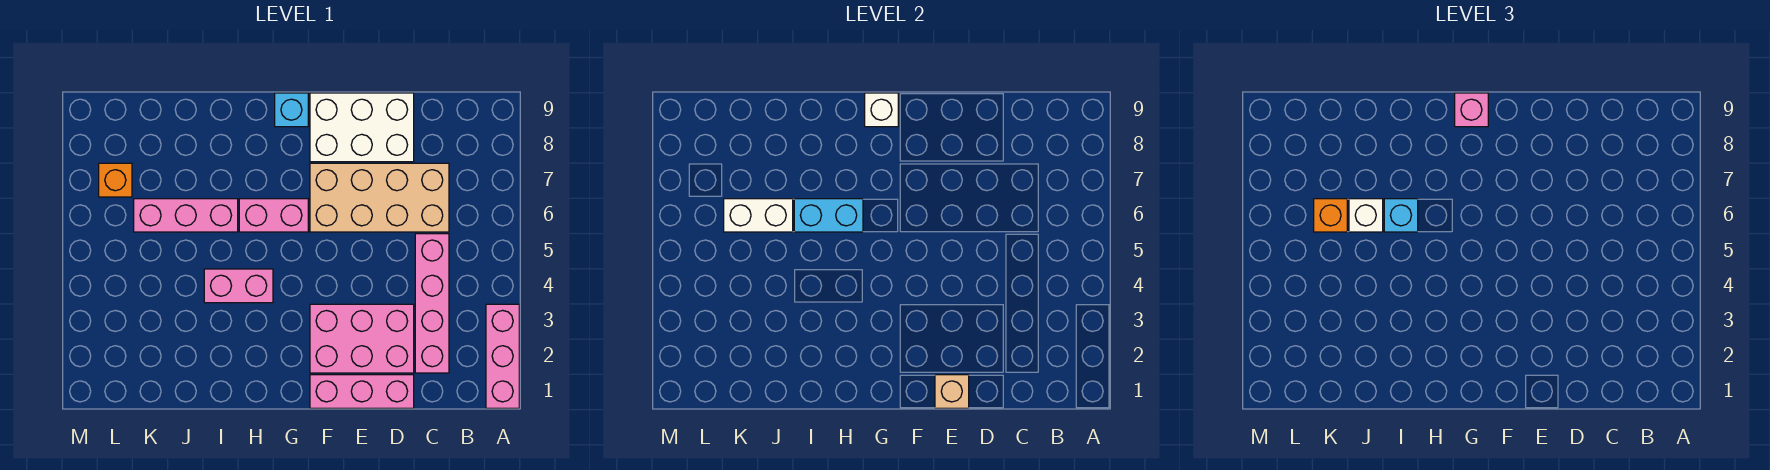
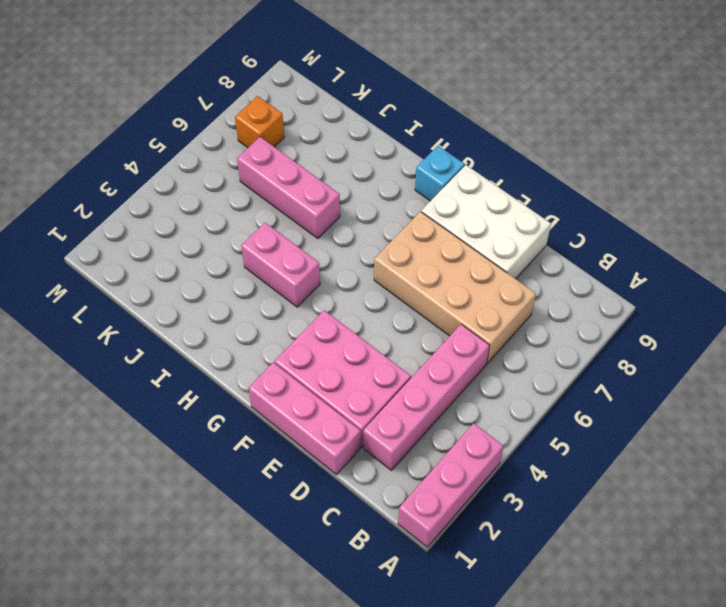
none -> pink 1x2 brick [239,199,308,232]
none -> tan 1x1 brick [935,375,969,408]
none -> white 1x1 brick [865,93,898,127]

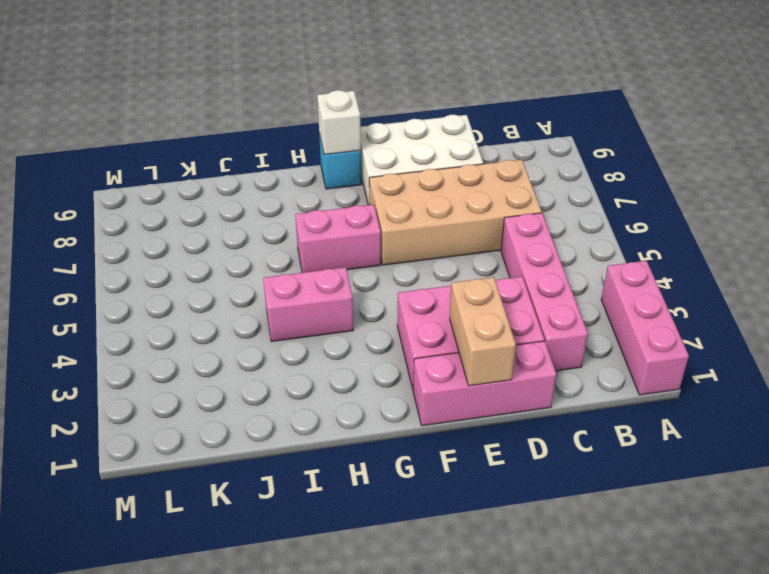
tan 1x2 brick [450,277,516,386] -> tan 1x1 brick [935,375,969,408]
none -> pink 1x3 brick [134,199,238,232]
none -> orange 1x1 brick [99,163,132,197]
none -> cyan 1x2 brick [794,199,863,232]

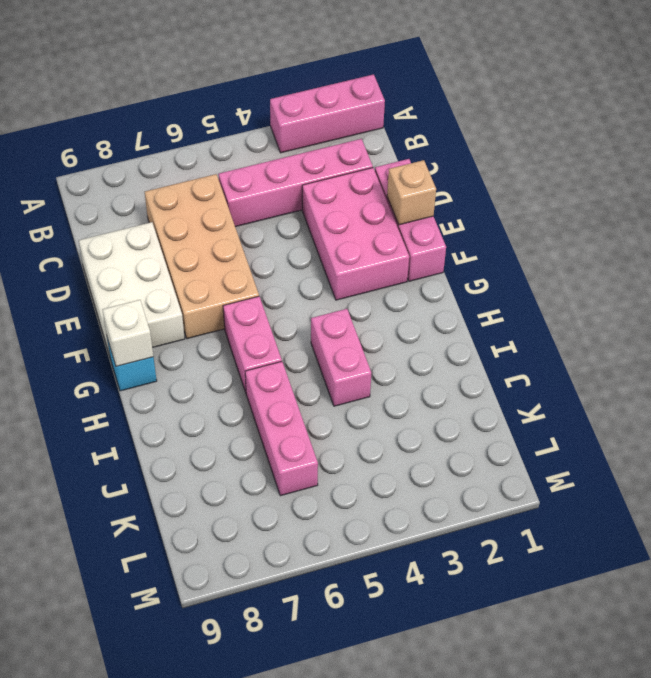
none -> orange 1x1 brick [99,163,132,197]
none -> cyan 1x2 brick [794,199,863,232]
none -> white 1x2 brick [724,199,793,232]

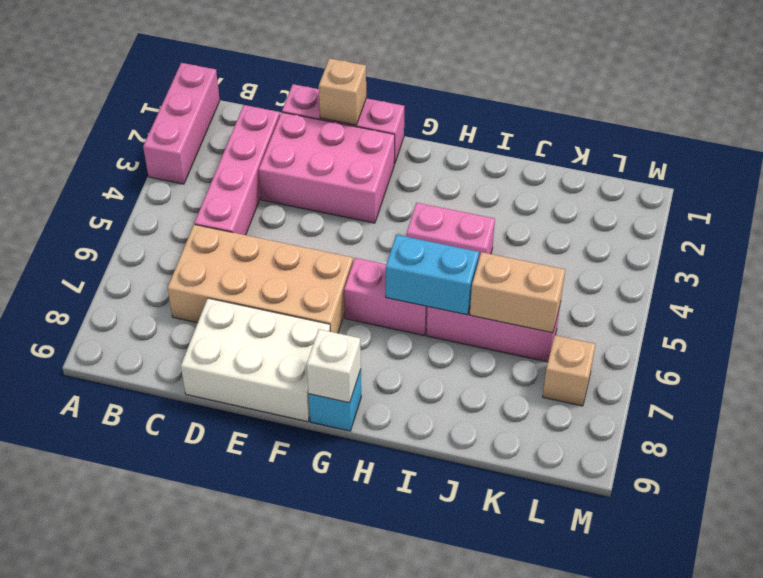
tan 1x2 brick [470,252,565,333] -> white 1x2 brick [724,199,793,232]
tan 1x1 brick [543,335,596,406] -> orange 1x1 brick [99,163,132,197]
none -> pink 1x1 brick [1455,93,1488,127]
none -> cyan 1x1 brick [1384,199,1418,232]
none -> white 1x1 brick [1349,199,1383,232]

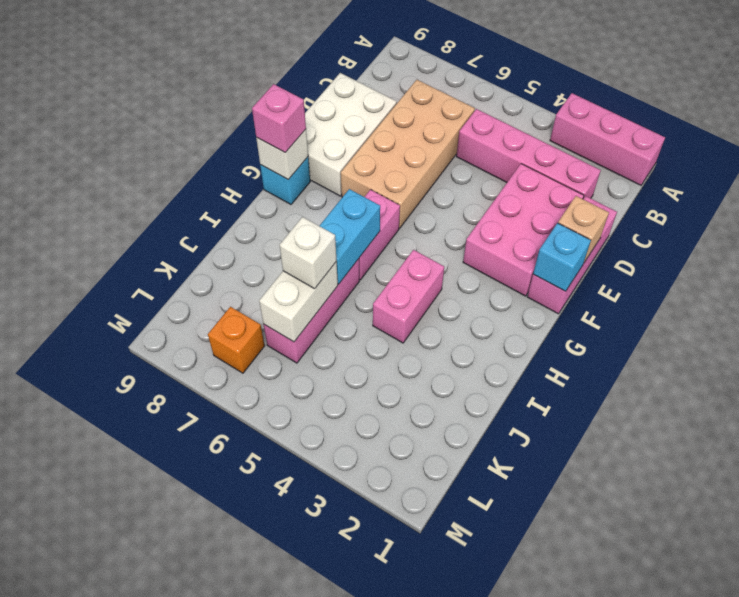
cyan 1x1 brick [533,223,591,291] -> cyan 1x1 brick moved to [1384,199,1418,232]
none -> orange 1x1 brick [1314,199,1347,232]

